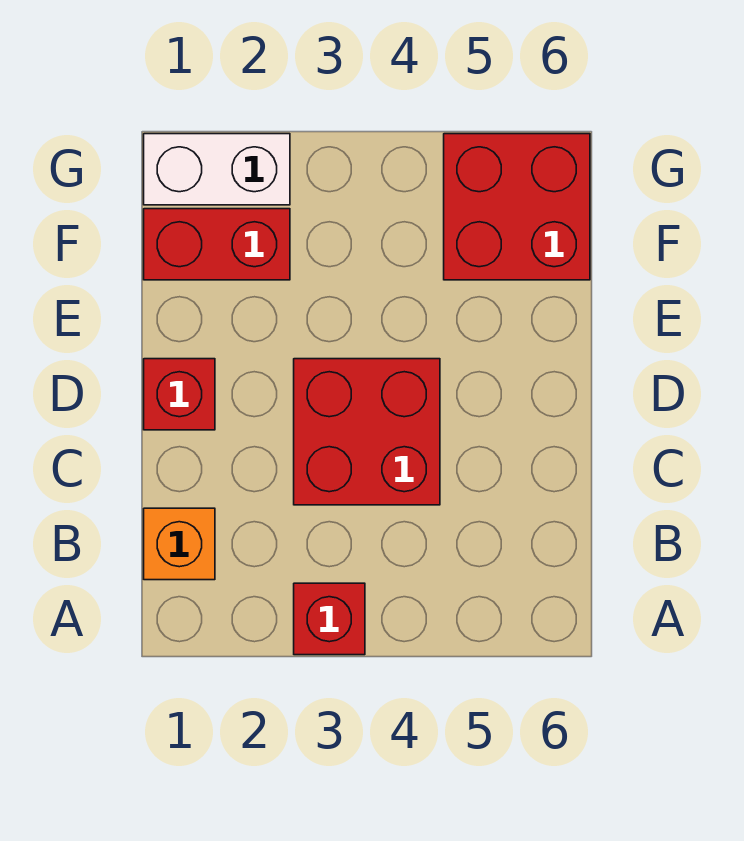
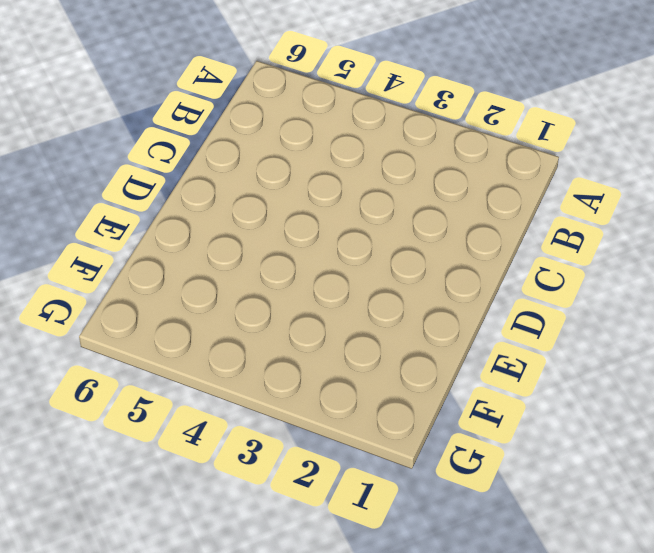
none -> red 1x1 brick [294,583,365,655]
none -> orange 1x1 brick [144,508,215,580]

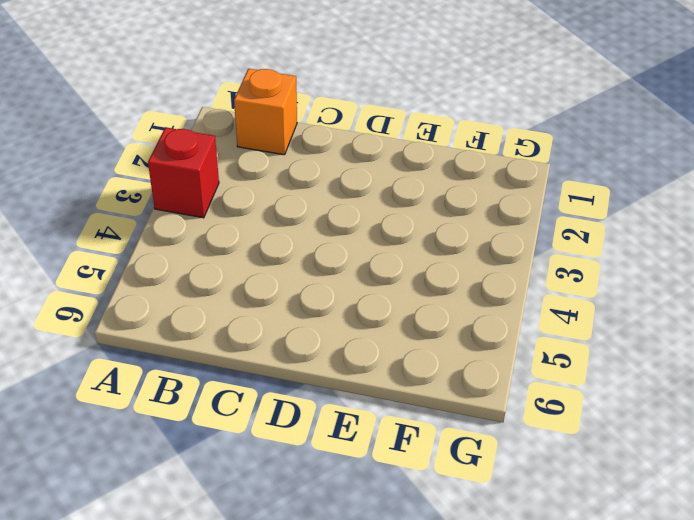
none -> red 2x2 brick [294,359,440,505]
none -> red 1x1 brick [144,359,215,430]

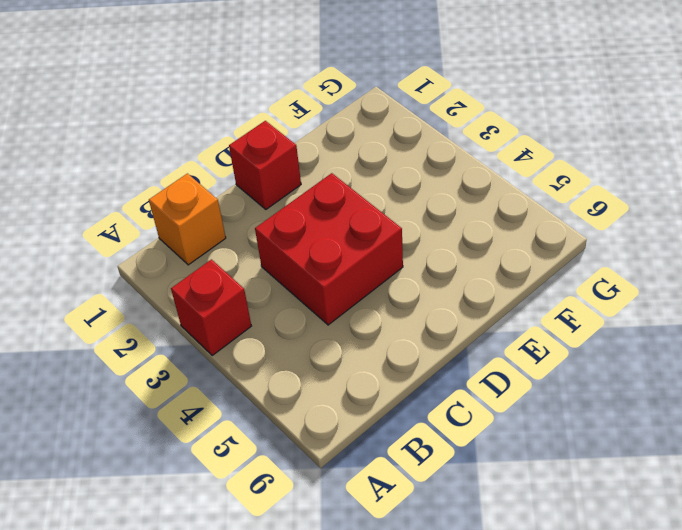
none -> red 1x2 brick [144,209,290,280]
none -> red 2x2 brick [444,134,590,280]

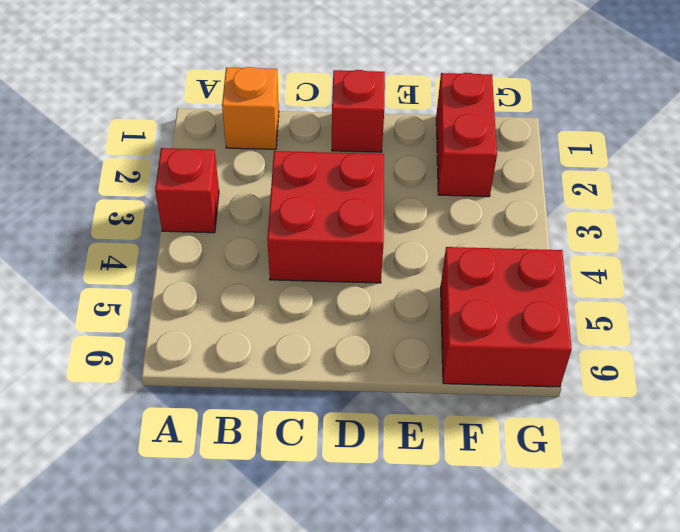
none -> white 1x2 brick [144,134,290,205]

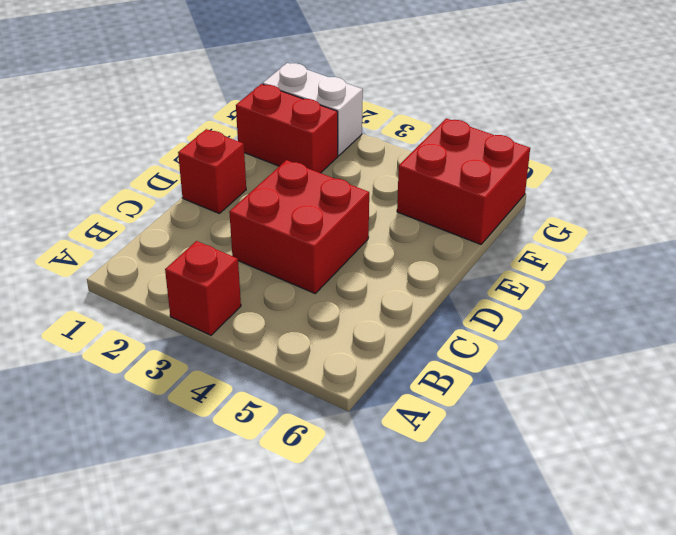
none -> orange 1x1 brick [144,508,215,580]

